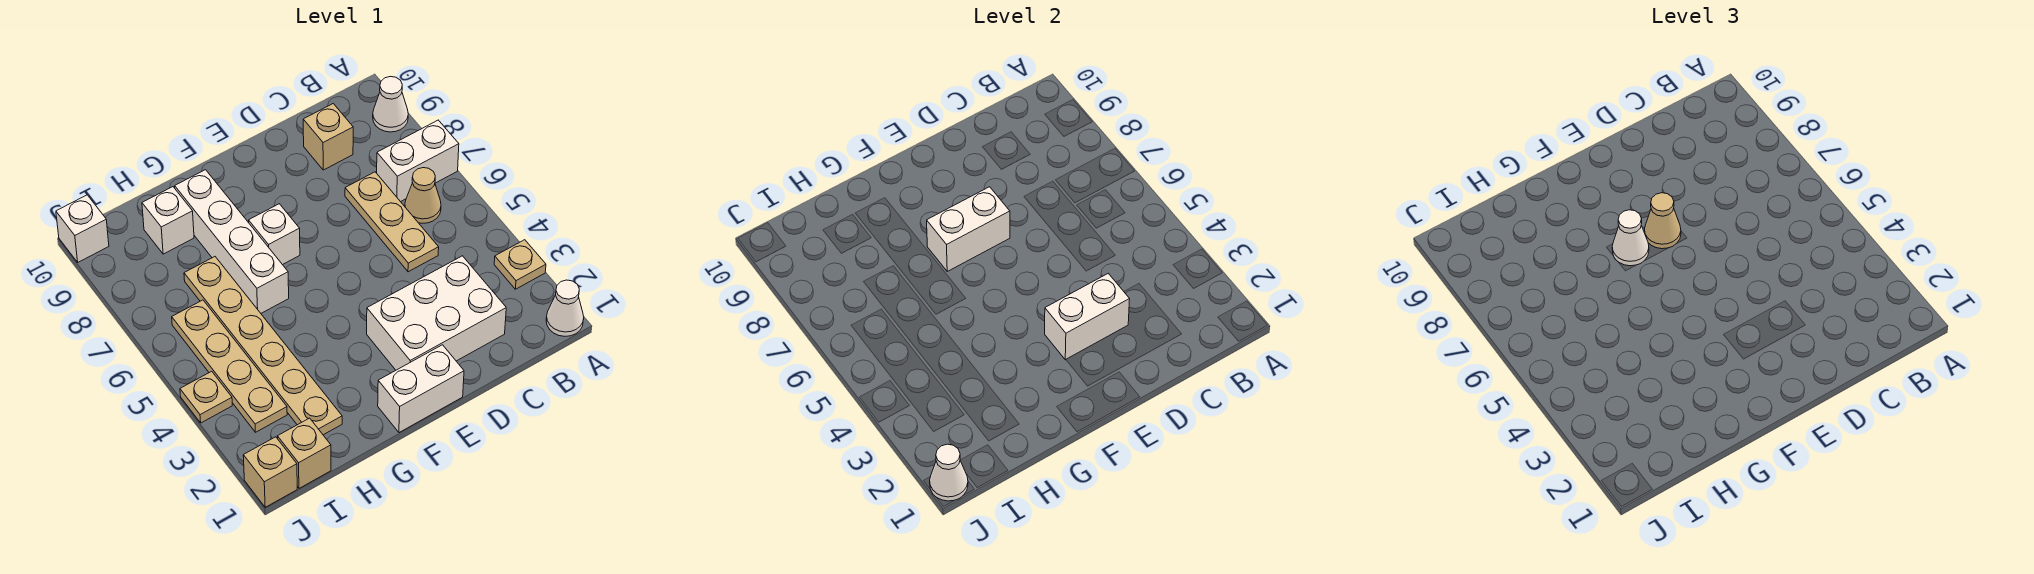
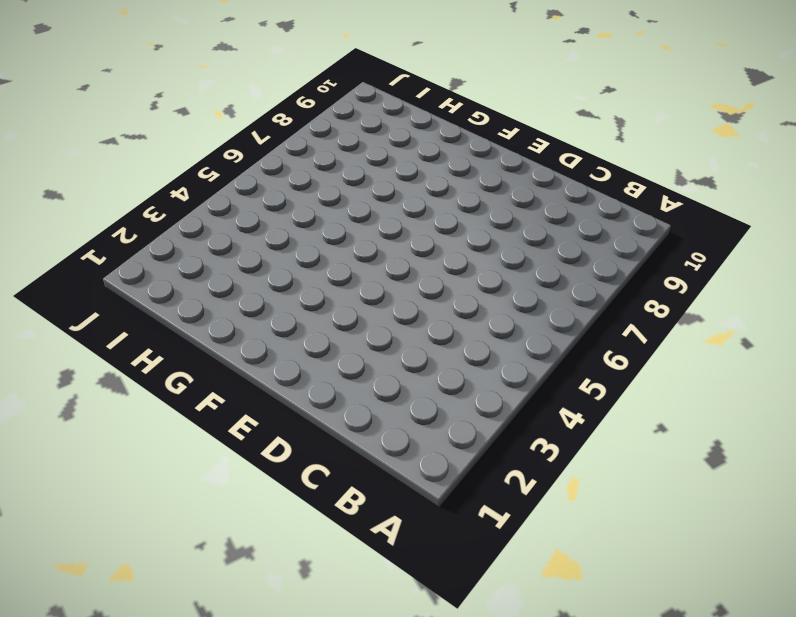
none -> white 1x1 cone [546,280,584,336]
none -> tan 1x1 plate [494,240,546,289]
none -> white 1x2 brick [377,120,459,202]

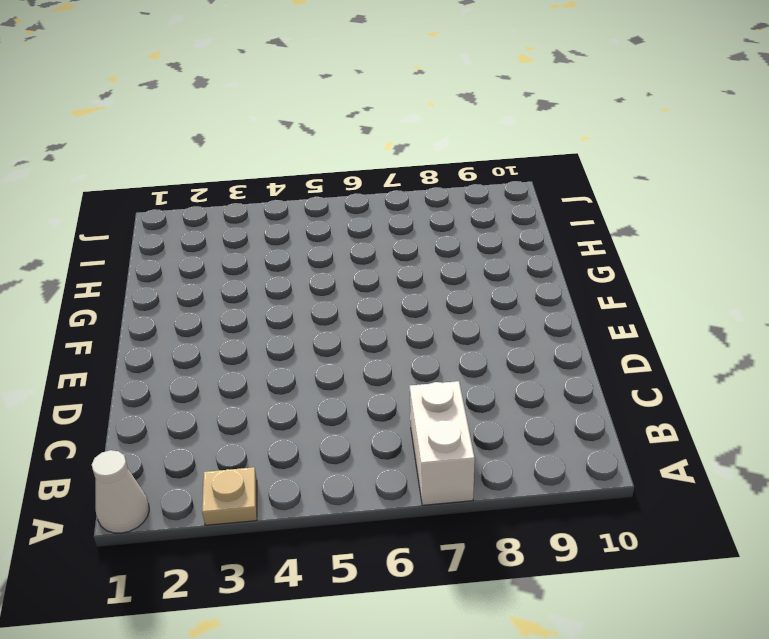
none -> white 1x1 cone [373,77,408,132]
none -> tan 1x1 cone [405,168,441,223]
none -> white 2x3 brick [367,256,506,370]

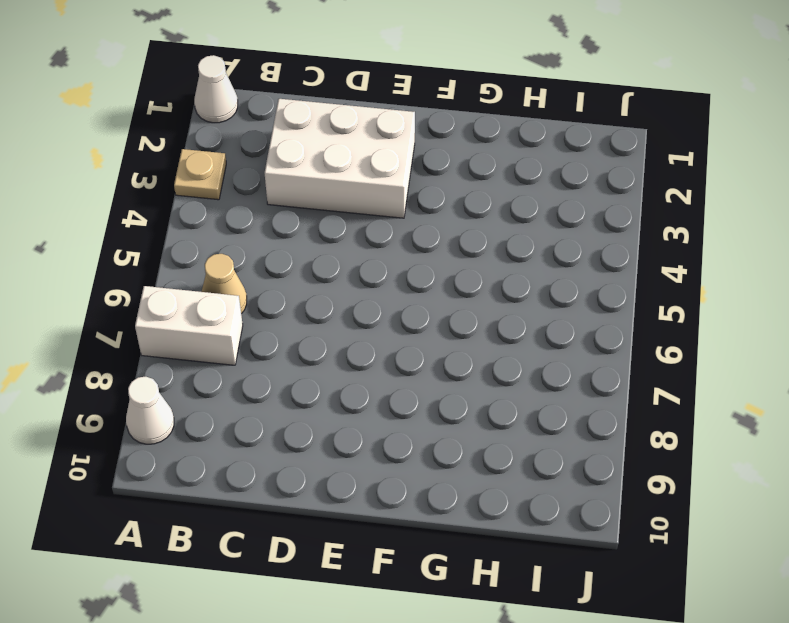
none -> tan 1x3 plate [345,172,439,272]
none -> tan 1x1 brick [303,104,353,170]
none -> white 1x2 brick [378,345,464,433]

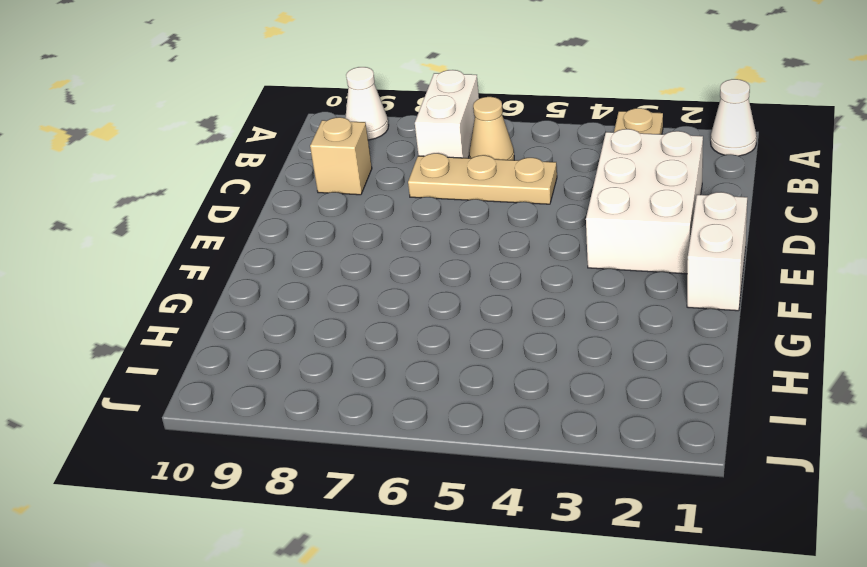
none -> white 1x1 brick [249,204,300,265]
none -> white 1x4 brick [175,170,289,313]
none -> tan 1x6 plate [184,257,342,435]

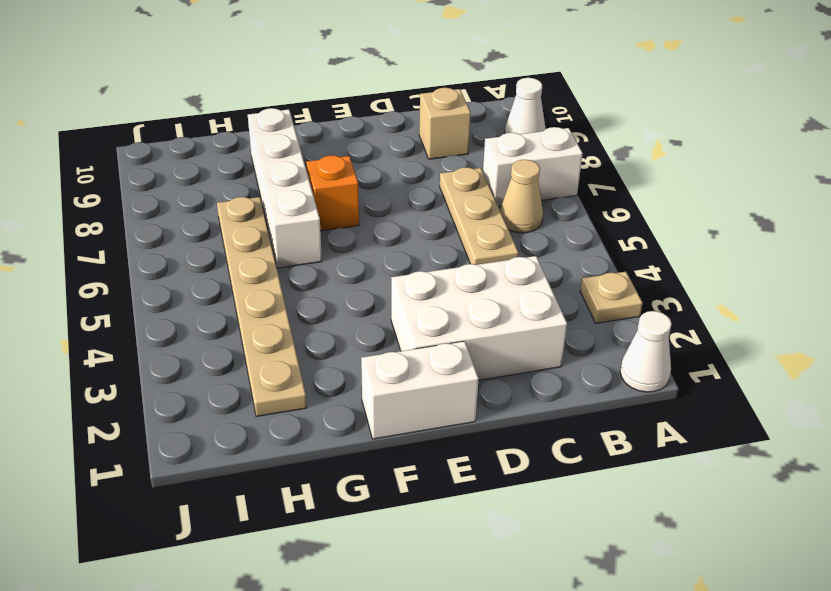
orange 1x1 brick [306,155,359,231] -> white 1x1 brick [249,204,300,265]
none -> white 1x1 brick [142,187,194,254]
none -> tan 1x1 brick [278,418,331,488]
none -> tan 1x4 plate [172,300,287,432]

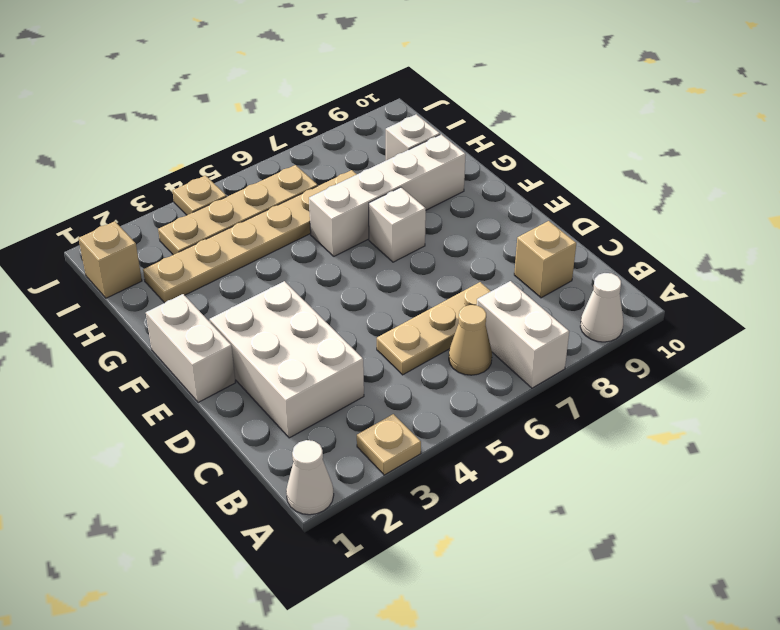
none -> tan 1x1 brick [243,437,297,507]
none -> white 1x1 brick [56,195,109,262]
none -> white 1x2 brick [1045,273,1130,360]

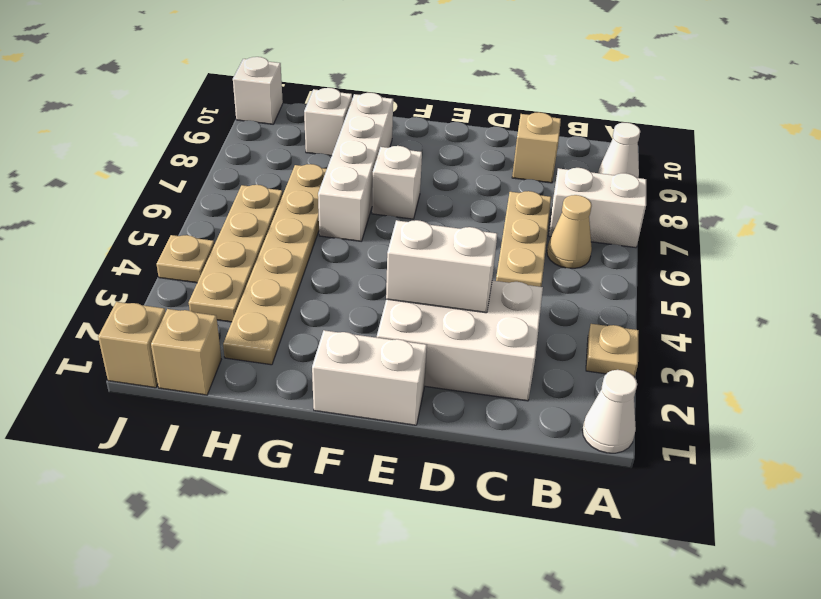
none -> white 1x2 brick [927,187,1010,271]
none -> white 1x1 cone [930,444,968,501]
none -> tan 1x1 cone [1645,193,1681,249]

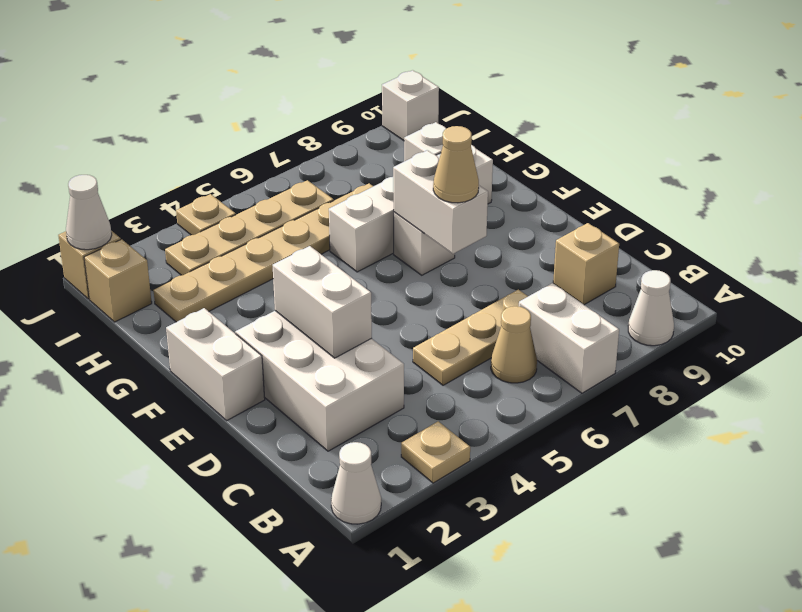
none -> white 1x1 cone [1612,210,1649,266]

